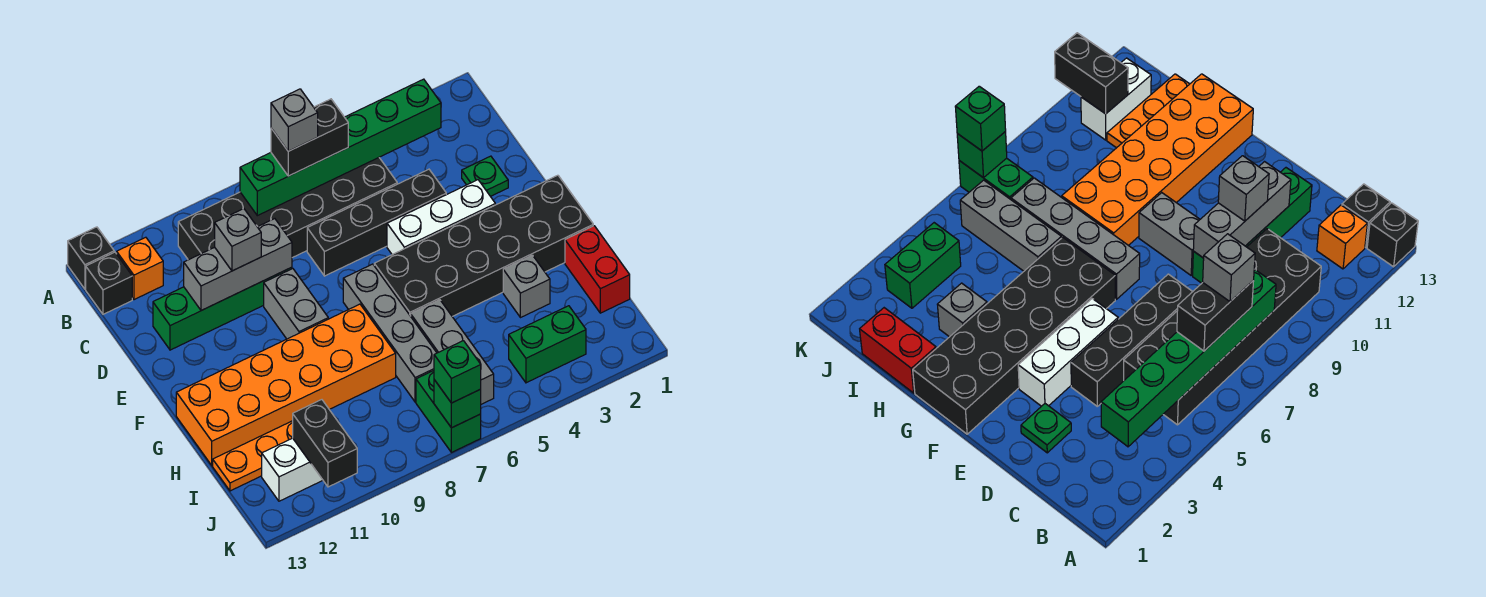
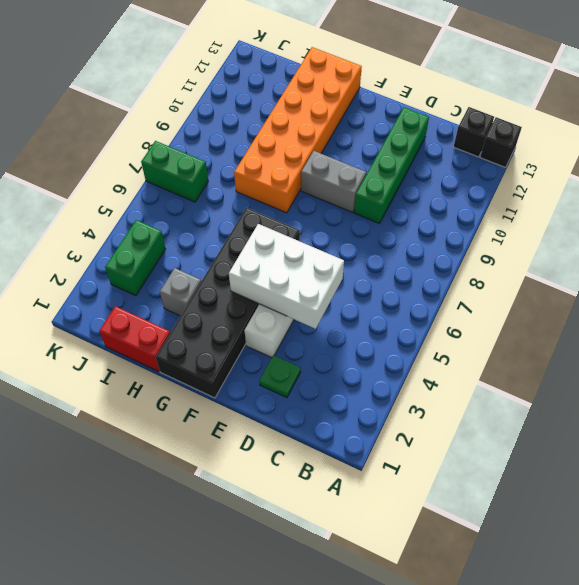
white 2x3 brick [229,224,344,329] -> none
none -> black 2x6 brick [178,158,397,260]
none -> orange 1x1 brick [117,237,163,300]
none -> black 1x4 brick [307,169,446,276]

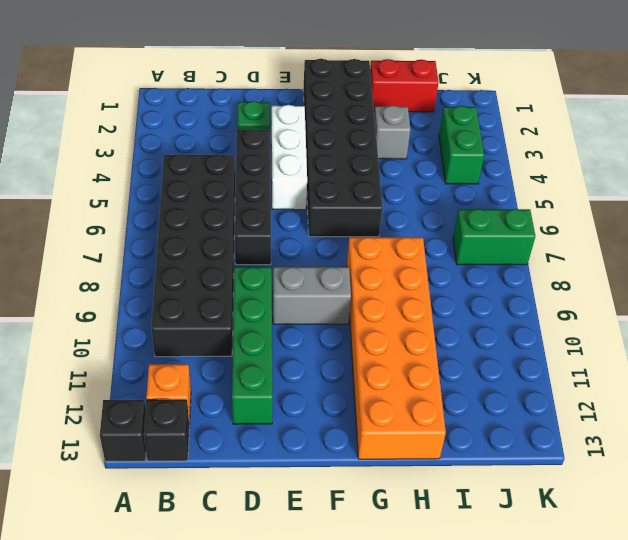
none -> grey 1x4 brick [343,264,437,402]
none -> grey 1x3 brick [411,300,494,404]
none -> orange 1x3 plate [213,421,293,491]

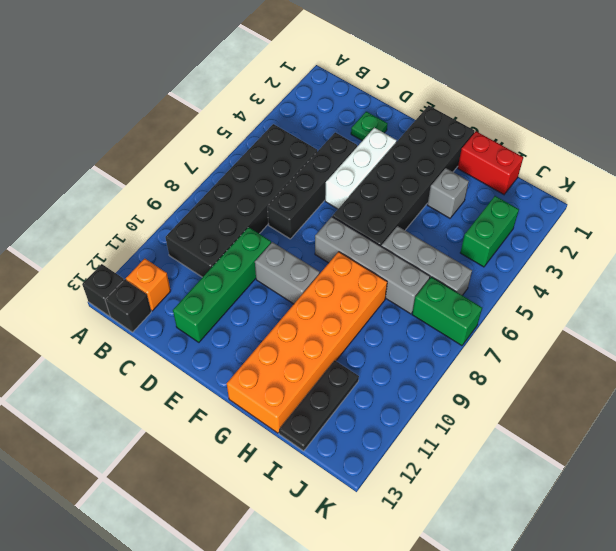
black 1x3 plate [279,360,359,451] -> orange 1x3 plate [213,421,293,491]
none -> white 1x2 brick [262,438,323,501]
none -> green 1x6 brick [240,79,441,216]
none -> grey 1x3 brick [184,219,292,311]

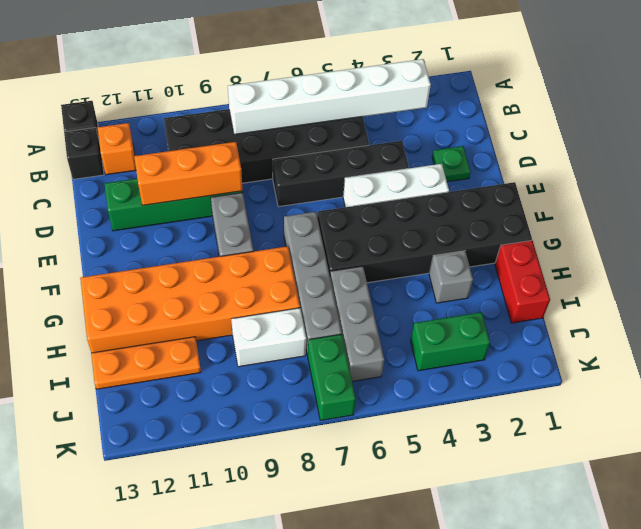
white 1x6 brick [228,59,431,135] -> green 1x6 brick [240,79,441,216]
orange 1x3 brick [134,142,243,205] -> grey 1x3 brick [184,219,292,311]
white 1x2 brick [231,308,306,367] -> white 1x2 brick moved to [262,438,323,501]
none -> black 1x2 brick [293,400,357,487]
none -> green 1x1 brick [434,380,481,428]
none -> black 1x2 brick [271,99,348,176]

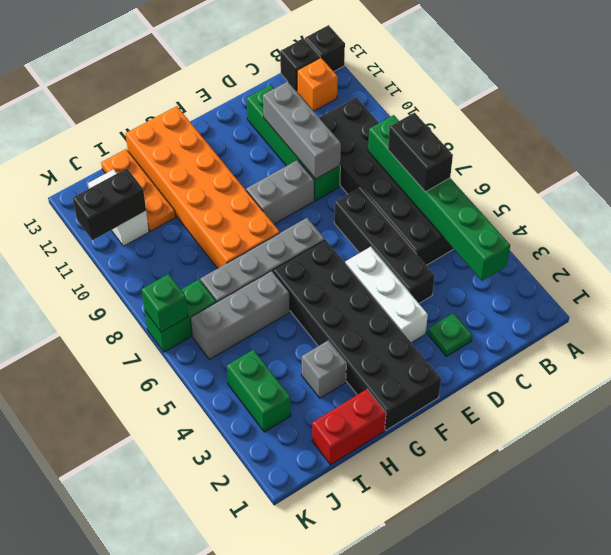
none -> grey 1x1 brick [215,208,261,271]
none -> green 1x1 brick [434,341,481,403]
none -> grey 1x1 brick [271,89,318,151]

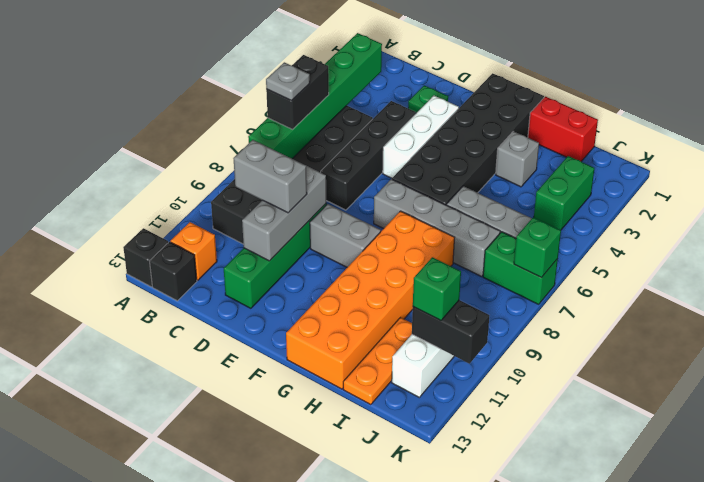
grey 1x1 plate [266,62,310,101] -> grey 1x1 brick [271,89,318,151]
grey 1x2 brick [233,140,307,213] -> grey 1x1 brick [215,208,261,271]
green 1x1 brick [413,257,461,321] -> green 1x1 brick moved to [434,341,481,403]

